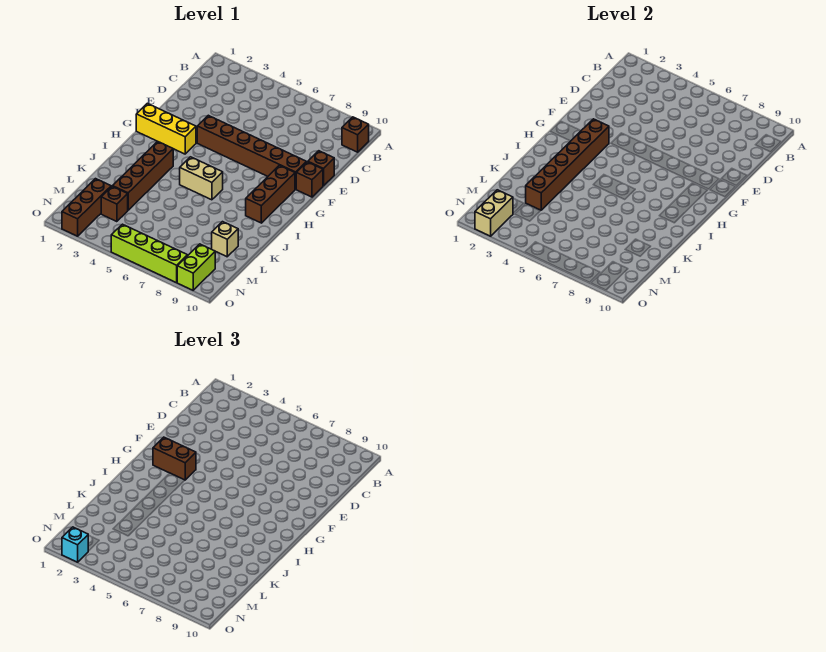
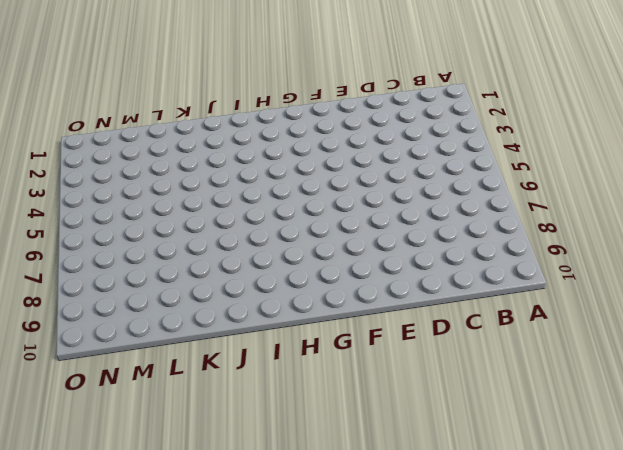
none -> brown 1x1 brick [342,117,369,152]
none -> brown 1x1 brick [308,151,334,186]
none -> brown 1x6 brick [197,115,306,189]

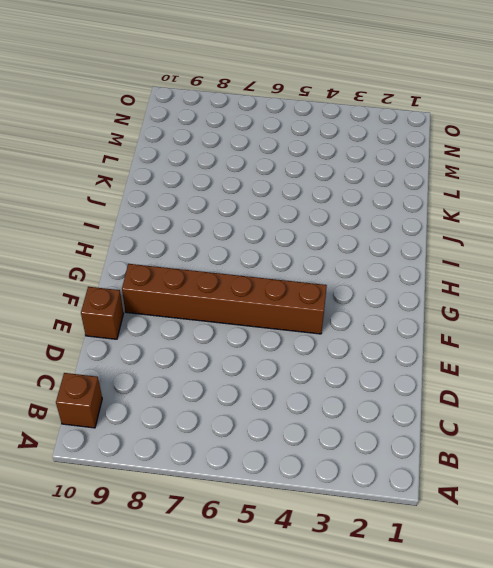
none -> brown 1x1 brick [296,162,323,197]
none -> yellow 1x3 brick [136,103,196,154]
none -> brown 1x3 brick [246,165,295,223]

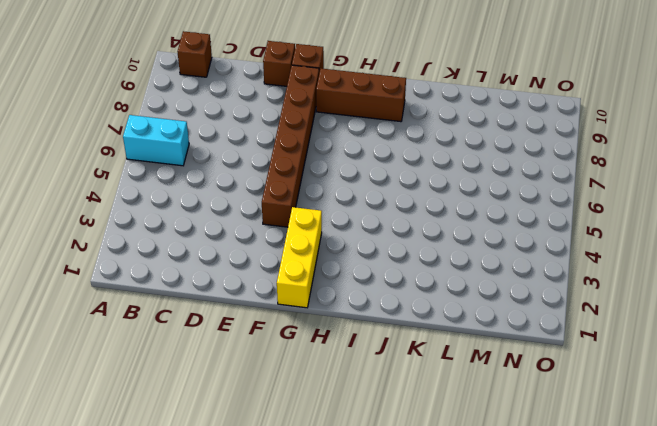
cyan 1x2 brick [123,115,189,166] -> none
none -> brown 1x4 brick [113,141,173,210]
none -> tan 1x2 brick [180,157,223,200]
none -> tan 1x1 brick [212,222,238,257]

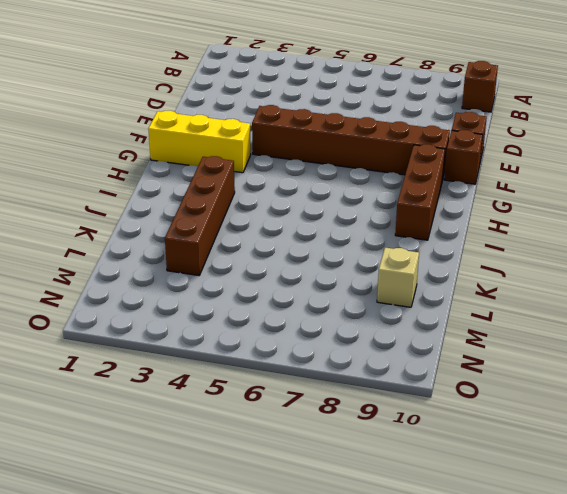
none -> tan 1x2 brick [180,157,223,200]
none -> brown 1x3 brick [62,179,111,236]
none -> brown 1x1 brick [101,186,128,222]

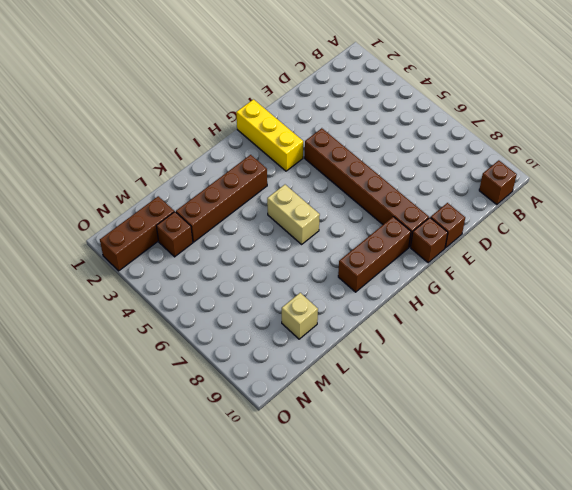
none -> lime 1x2 brick [177,244,215,290]
none -> lime 1x4 brick [111,224,188,283]
none -> brown 1x6 brick [526,119,609,210]

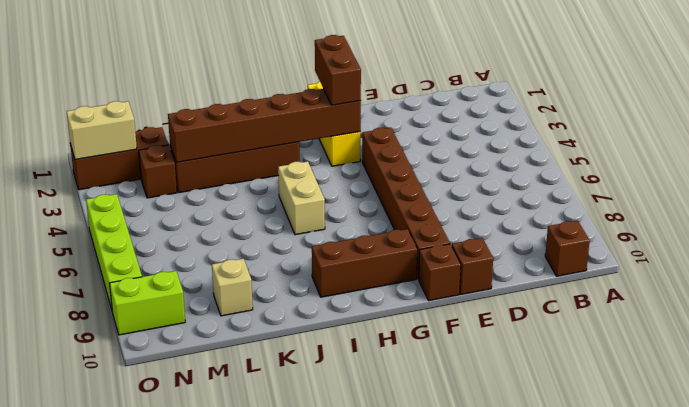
none -> cyan 1x1 brick [62,527,88,562]

